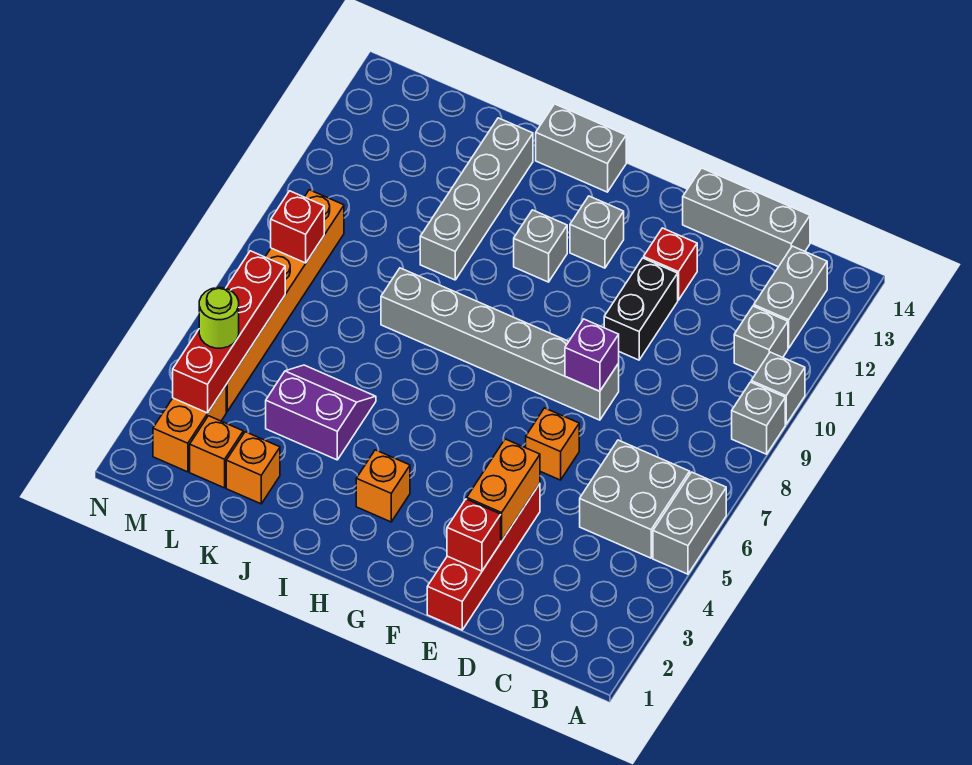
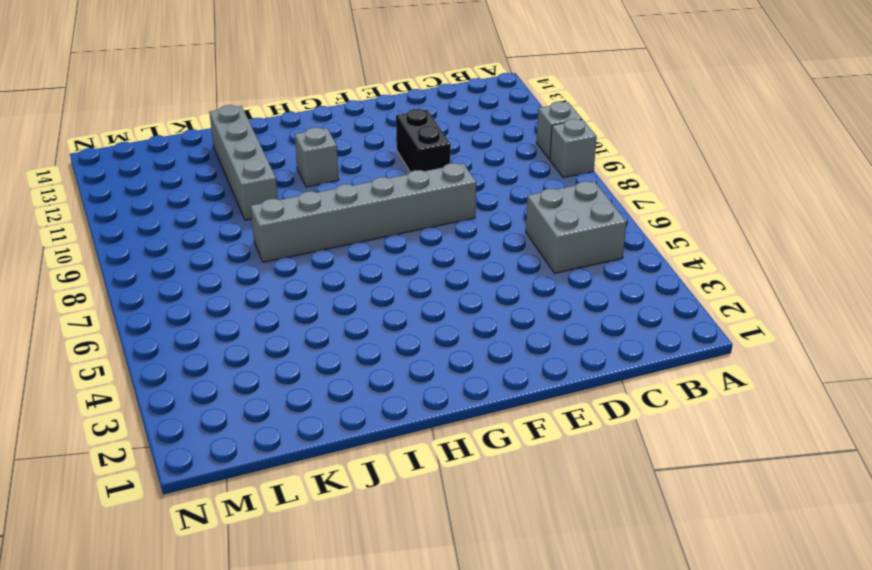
none -> grey 1x2 brick [653,472,726,574]
none -> grey 1x1 brick [734,306,788,373]
none -> grey 1x2 brick [754,246,827,348]

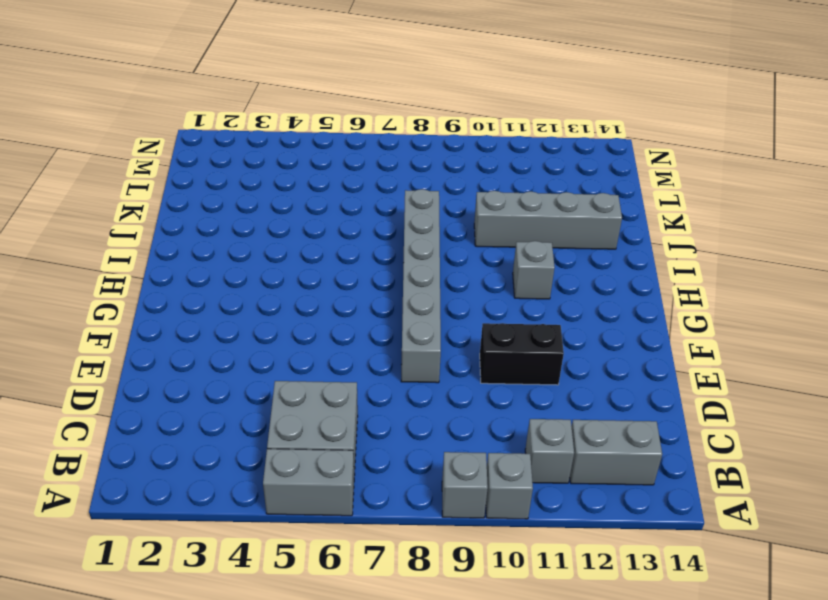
none -> grey 1x3 brick [683,168,810,267]
none -> red 1x4 brick [427,484,540,630]
none -> orange 1x1 brick [526,408,579,480]

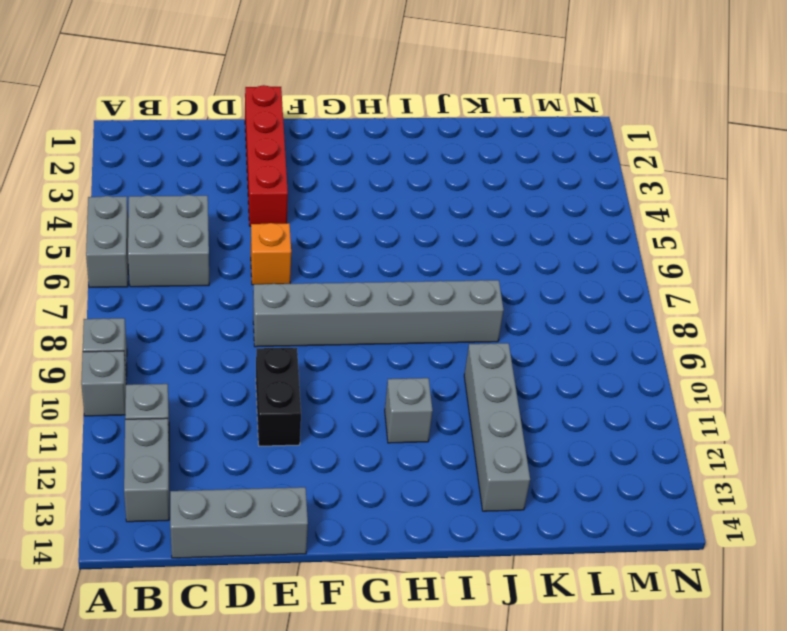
none -> red 1x1 brick [644,228,697,300]
none -> grey 1x1 brick [570,196,624,268]
none -> orange 1x1 brick [356,450,410,522]

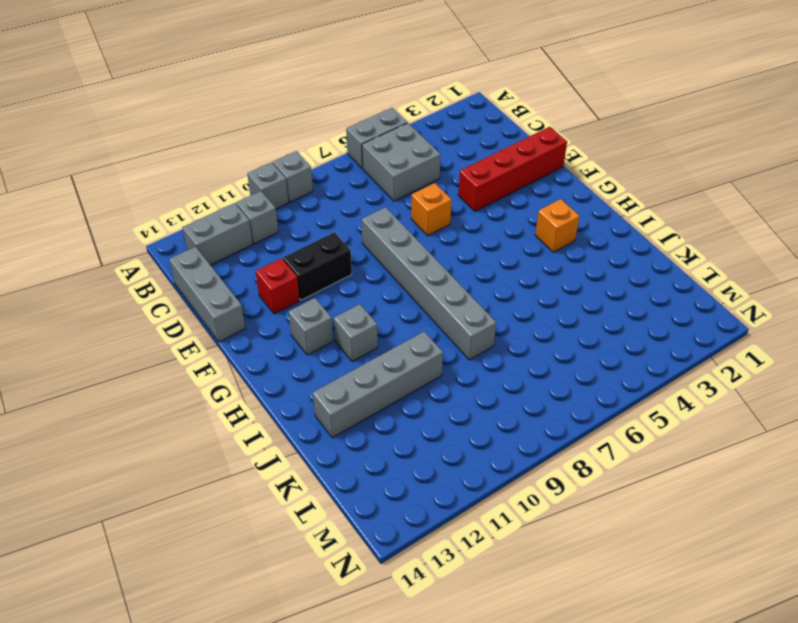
none -> grey 1x2 brick [536,104,626,192]
none -> purple 2x2 slope [266,365,376,460]
none -> orange 1x1 brick [226,432,280,504]

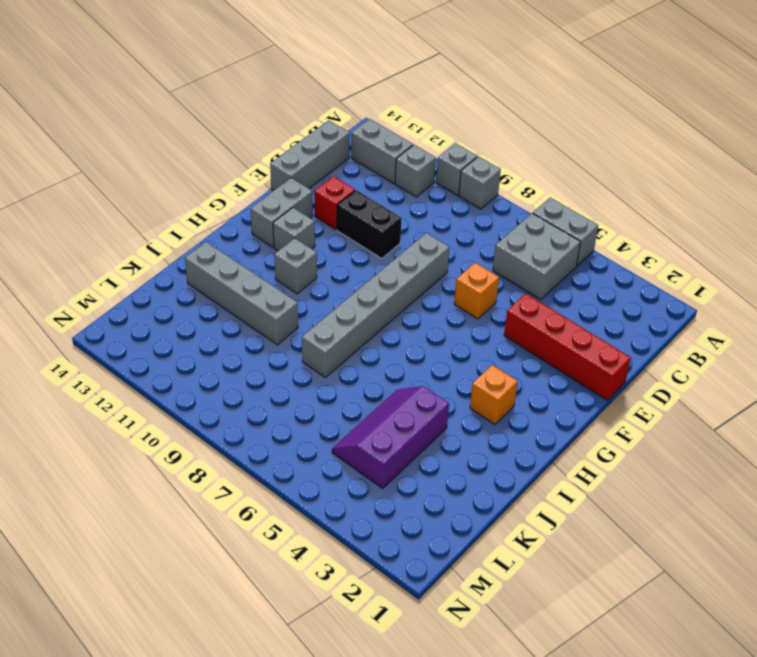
grey 1x2 brick [251,178,313,247] -> grey 1x2 brick moved to [536,104,626,192]
purple 2x3 slope [332,386,449,488] -> purple 2x2 slope [266,365,376,460]
none -> orange 1x1 brick [226,432,280,504]
none -> orange 1x1 brick [190,416,243,488]
none -> orange 1x2 brick [153,386,226,472]

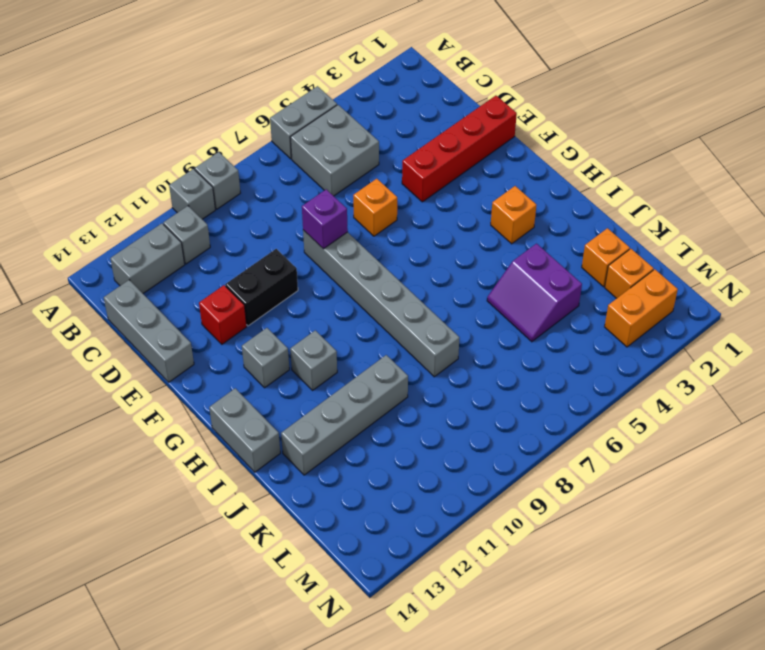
none -> orange 1x6 brick [226,190,344,412]
none -> red 1x1 brick [447,499,501,571]
none -> orange 1x2 brick [467,439,540,541]

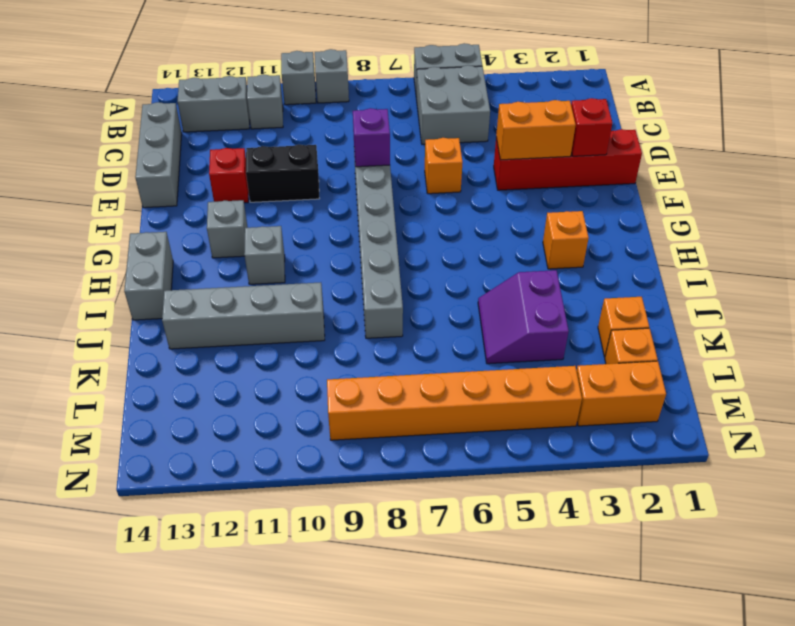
none -> red 1x4 brick [173,251,285,413]
none -> red 1x1 brick [271,191,324,263]
none -> lime 1x1 round brick [199,288,239,348]

